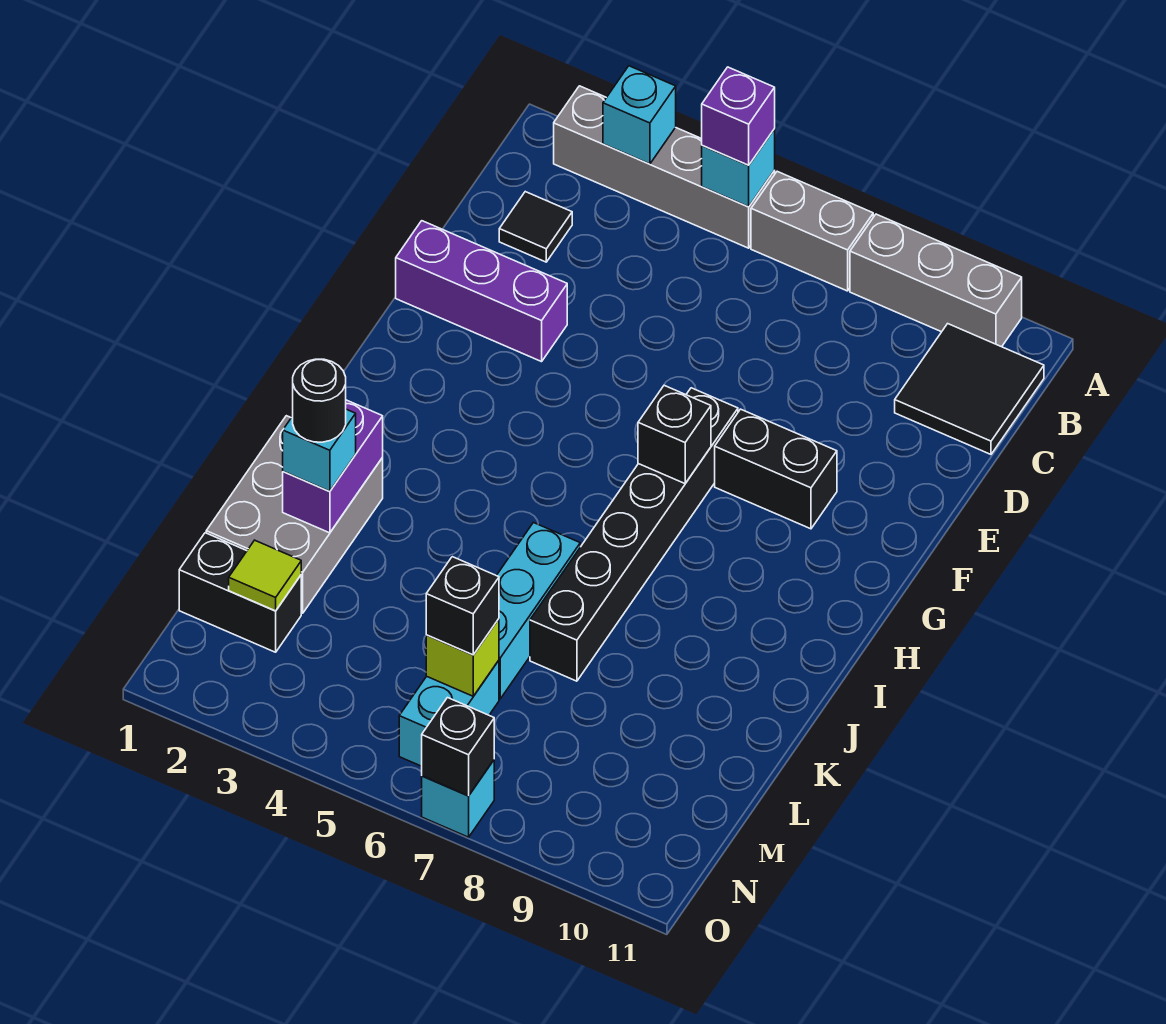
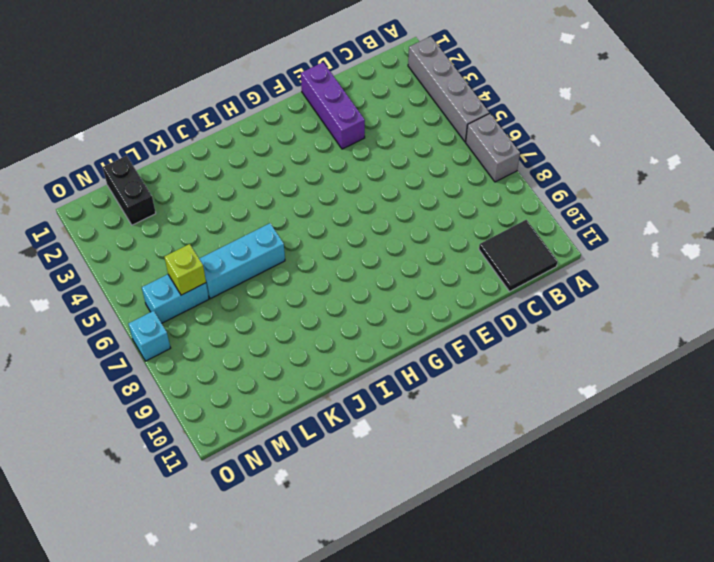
none -> grey 1x3 brick [850,214,1022,347]
none -> black 1x1 tile [499,192,572,262]
none -> black 1x6 brick [530,388,738,681]

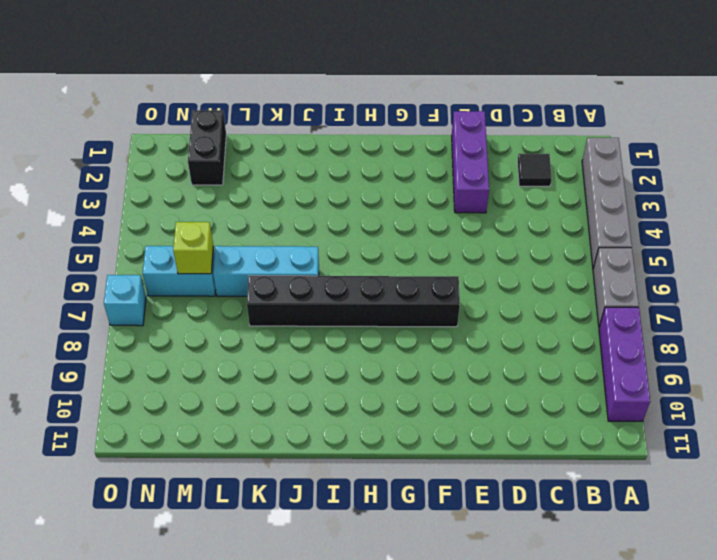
purple 1x3 brick [599,307,650,421] -> grey 1x3 brick [850,214,1022,347]
none -> black 2x2 tile [895,324,1044,454]
none -> black 1x2 brick [715,409,837,529]
none -> grey 2x3 brick [206,416,383,613]

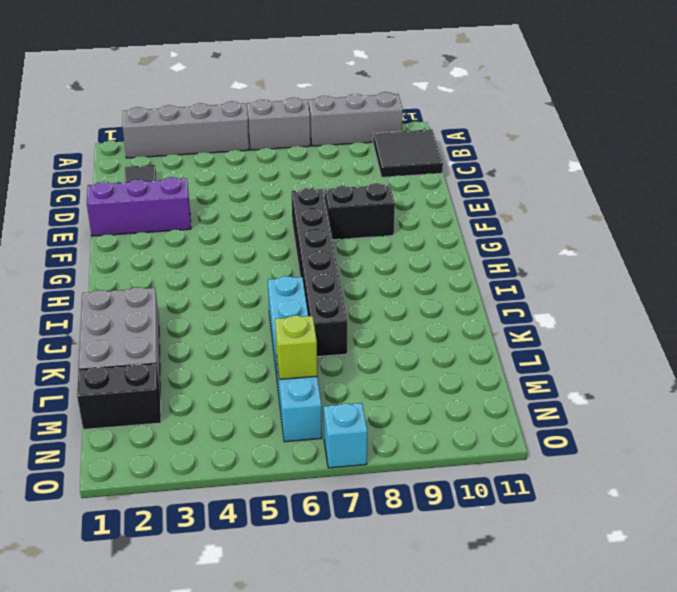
none -> cyan 1x1 brick [603,66,676,164]
none -> cyan 1x1 brick [702,129,775,207]
none -> black 1x1 brick [638,385,711,483]

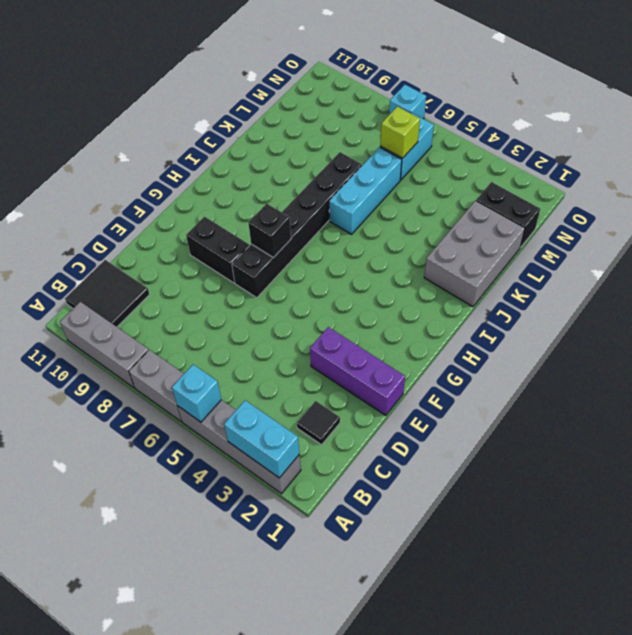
cyan 1x2 brick [224,400,299,478] -> cyan 1x1 brick [603,66,676,164]
none -> purple 1x2 brick [283,400,383,533]
none -> lime 1x1 tile [229,540,301,611]
none -> black 1x1 brick [422,698,494,796]

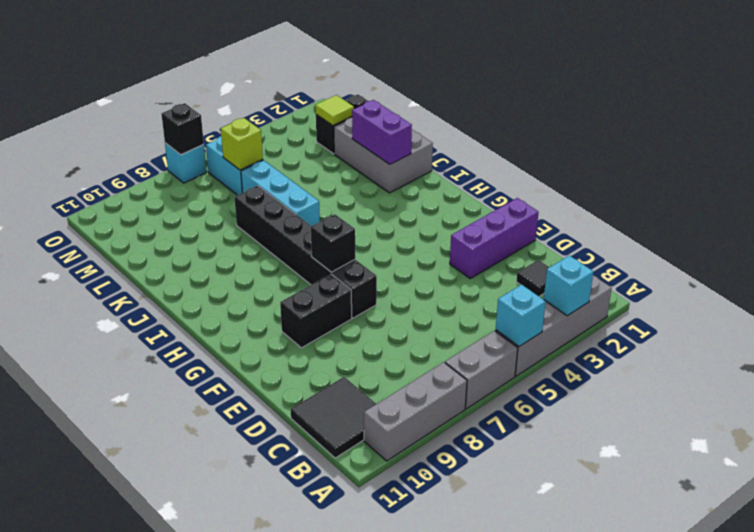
none -> purple 1x1 brick [702,67,775,165]
none -> cyan 1x1 brick [283,409,356,492]
none -> black 1x1 brick [426,557,499,655]

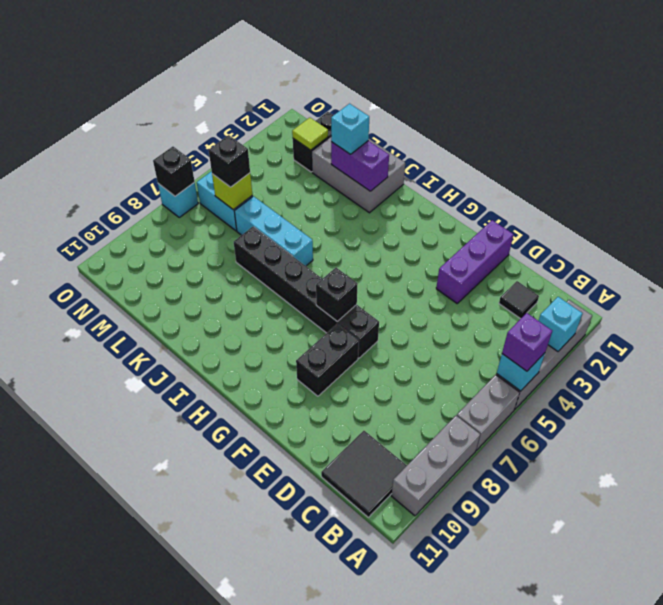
none -> black 1x1 round brick [293,359,346,442]

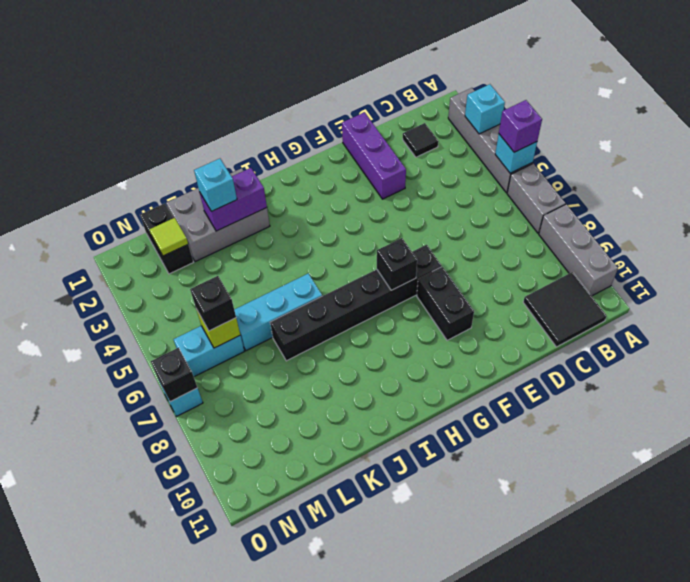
none -> black 1x1 round brick [293,359,346,442]

